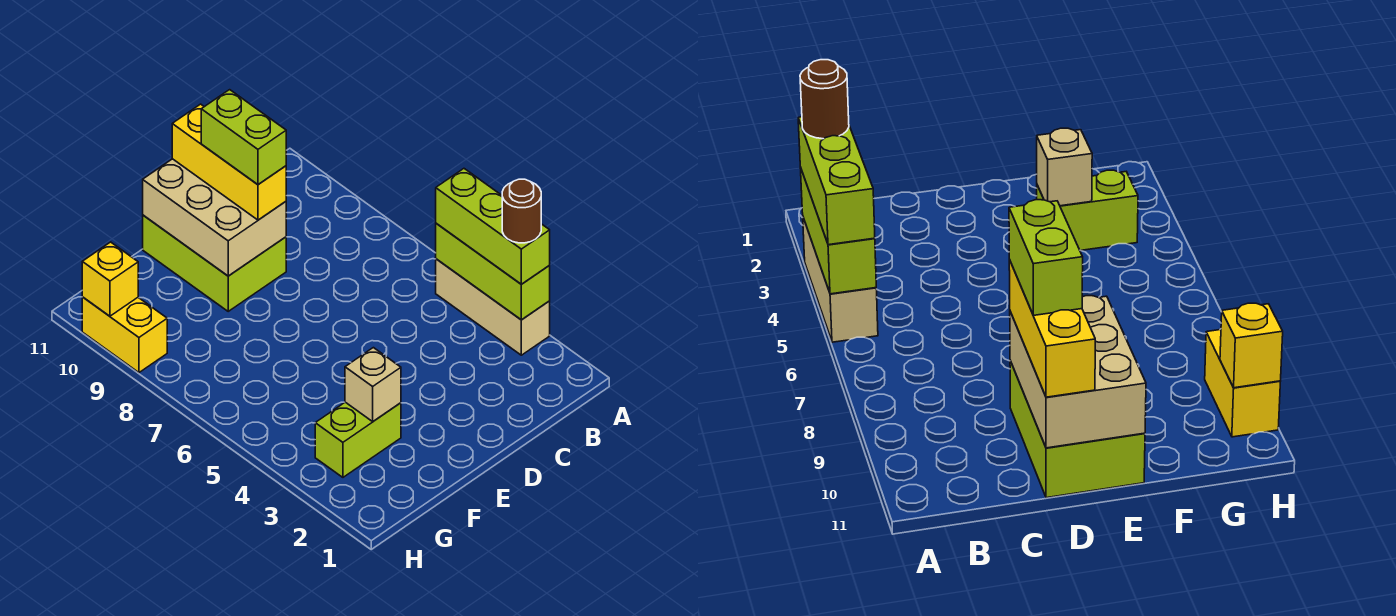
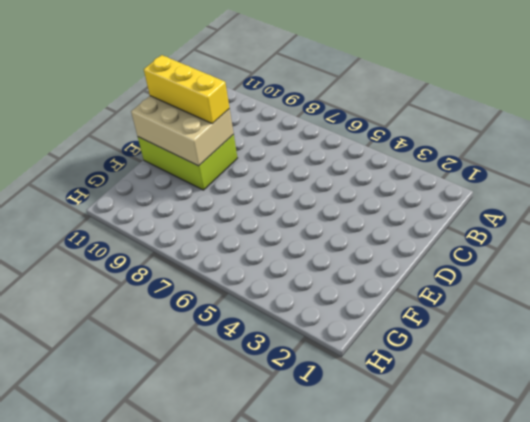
none -> tan 1x3 brick [436,259,550,355]
none -> lime 1x2 brick [315,402,401,477]
none -> yellow 1x2 brick [82,297,167,372]

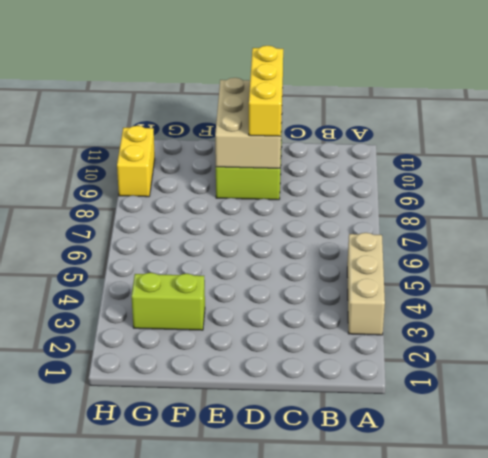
none -> lime 1x3 brick [436,223,550,320]
none -> tan 1x1 brick [345,348,401,421]
none -> yellow 1x1 brick [82,242,138,316]

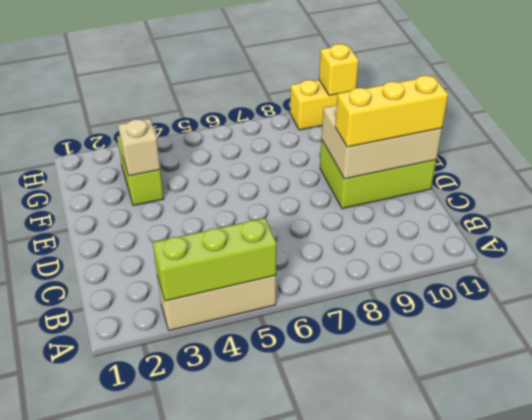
none -> lime 1x3 brick [436,169,550,284]
none -> brown 1x1 round brick [502,179,541,243]
none -> lime 1x2 brick [201,90,286,184]

